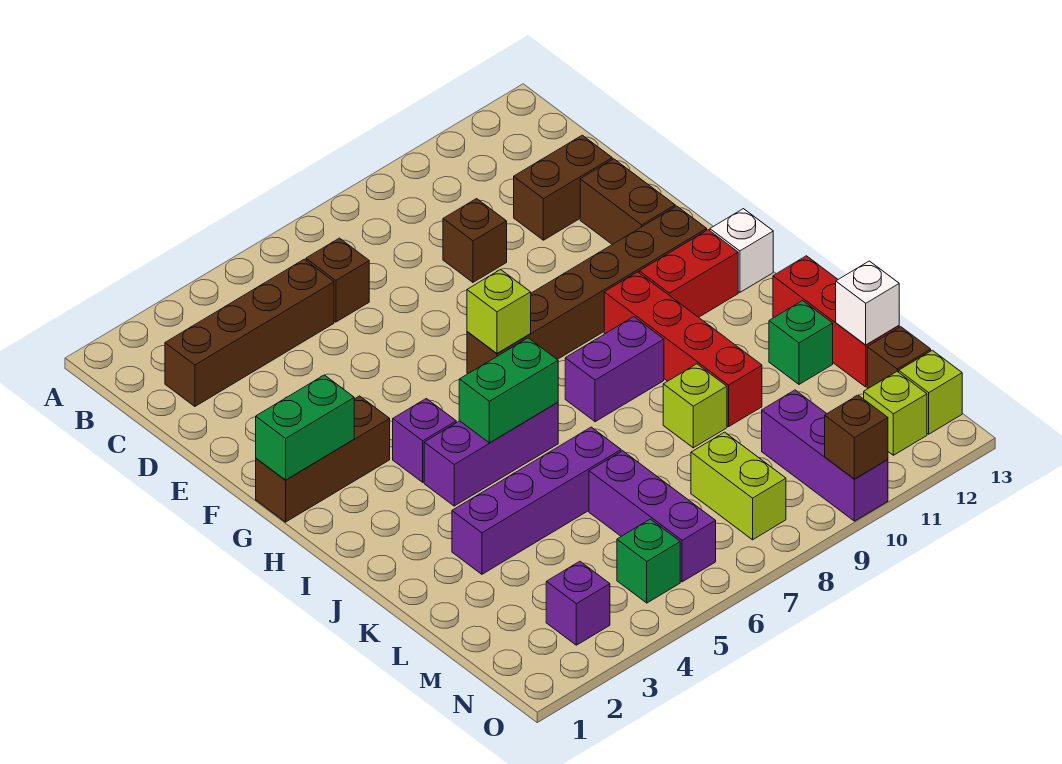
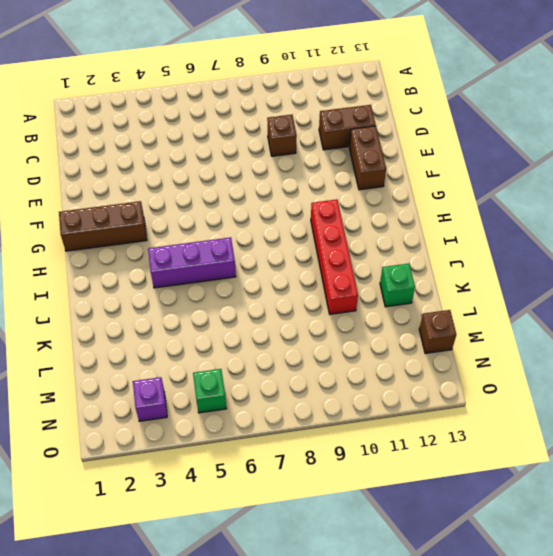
none -> brown 1x4 brick [165,259,334,406]
none -> brown 1x1 brick [306,238,369,322]
none -> brown 1x6 brick [467,206,707,374]
none -> purple 1x1 brick [393,399,456,482]

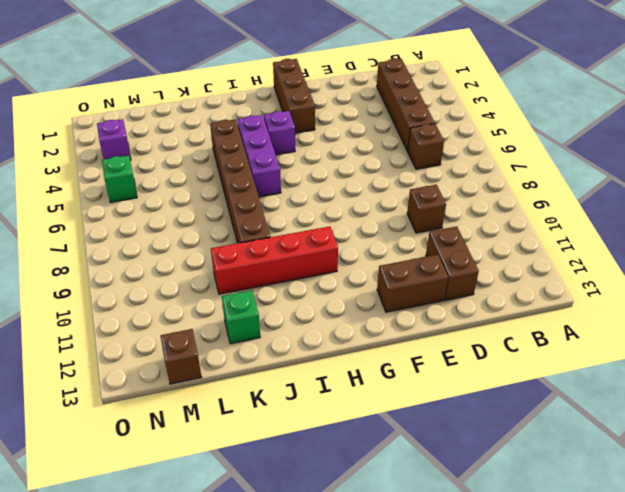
brown 1x6 brick [210,119,270,243] -> brown 1x6 brick moved to [467,206,707,374]
none -> red 1x2 brick [639,230,738,317]
none -> white 1x1 brick [710,209,773,292]
none -> purple 1x2 brick [565,317,664,422]
none -> red 1x3 brick [773,256,899,387]

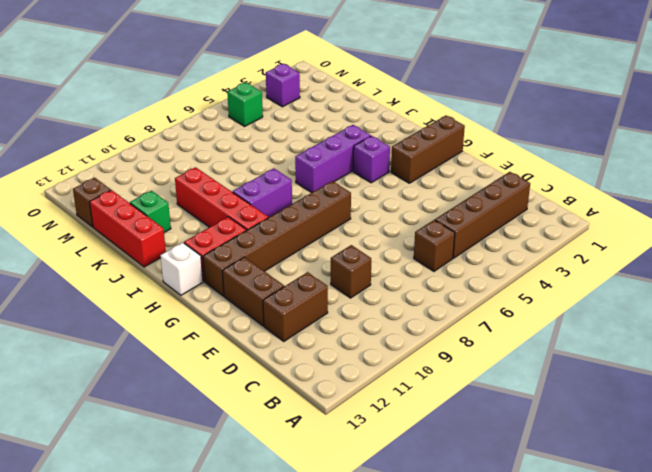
none -> purple 1x4 brick [452,427,621,574]
none -> lime 1x1 brick [663,364,727,448]
none -> purple 1x3 brick [589,451,716,582]
none -> lime 1x2 brick [691,432,786,540]

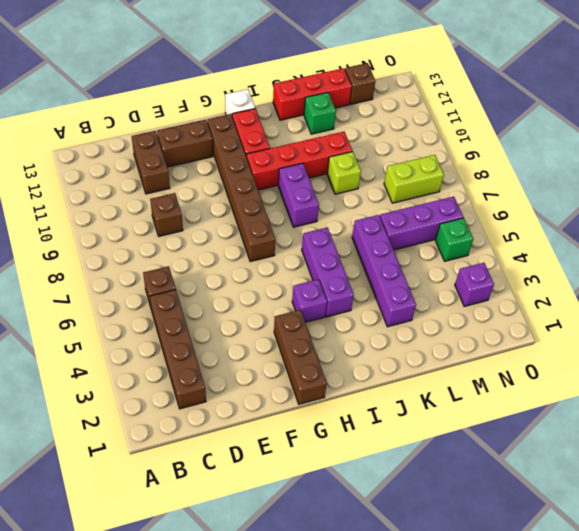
none -> purple 1x3 brick [762,390,888,521]
none -> lime 1x1 brick [864,372,927,455]
none -> lime 1x1 brick [899,350,962,434]
none -> green 1x2 brick [256,375,354,480]

